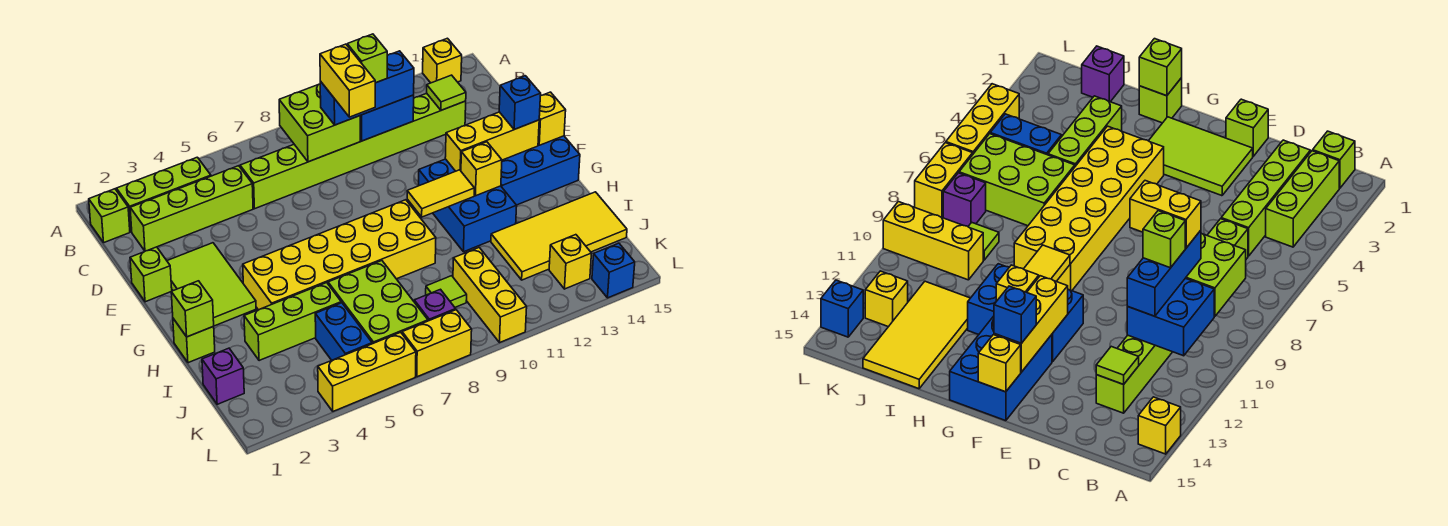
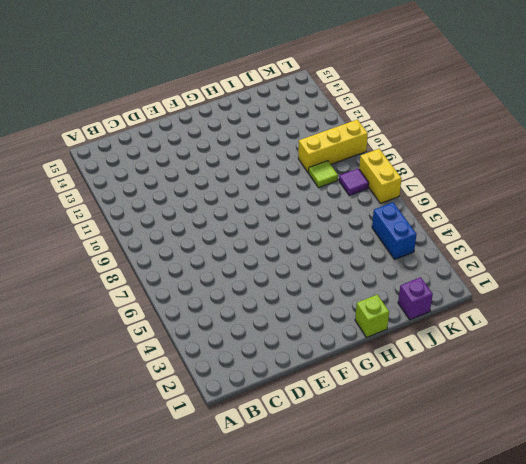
blue 1x2 brick [372,202,417,259] -> blue 1x2 brick turned to [315,303,372,360]
purple 1x1 tile [339,169,369,195] -> purple 1x1 brick [414,289,456,321]
none -> yellow 1x1 brick [423,38,462,83]
none -> lime 1x1 brick [89,189,130,242]
none -> lime 1x3 brick [117,157,211,232]
none -> lime 1x4 brick [130,166,253,251]

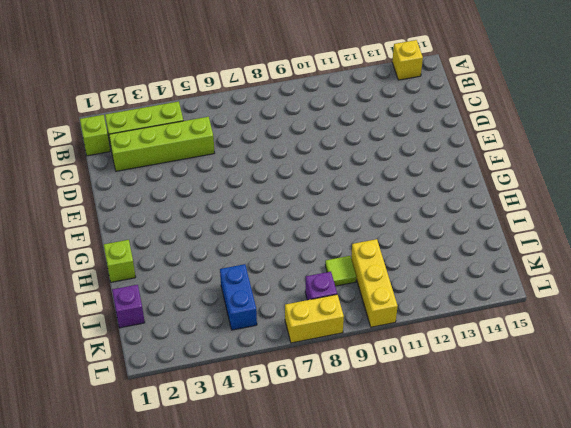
none -> lime 1x8 brick [240,93,466,209]
none -> lime 1x1 brick [130,247,172,302]
none -> lime 2x3 tile [167,243,256,326]
none -> blue 2x3 brick [419,159,517,252]

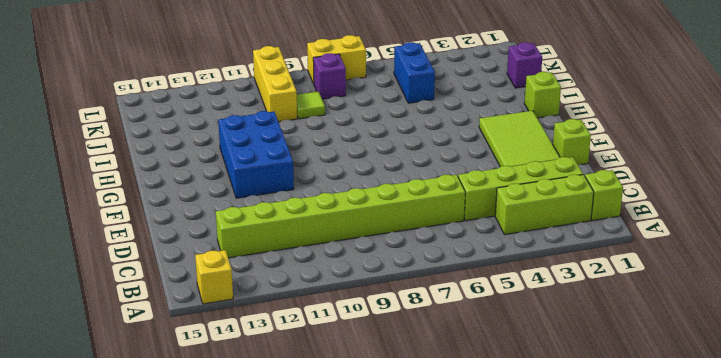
none -> blue 2x3 brick [501,136,580,205]
none -> yellow 2x6 brick [243,200,436,310]
none -> lime 1x3 brick [244,283,341,361]
none -> lime 2x3 brick [328,261,428,344]

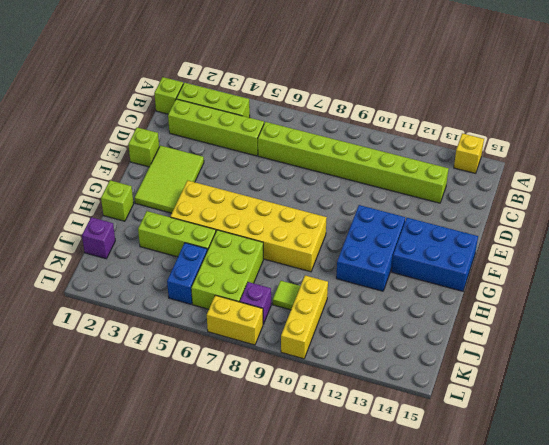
none -> yellow 2x4 tile [491,192,627,280]
none -> yellow 1x1 brick [549,235,592,289]
none -> yellow 1x3 brick [318,332,416,411]
none -> blue 1x1 brick [592,243,635,298]

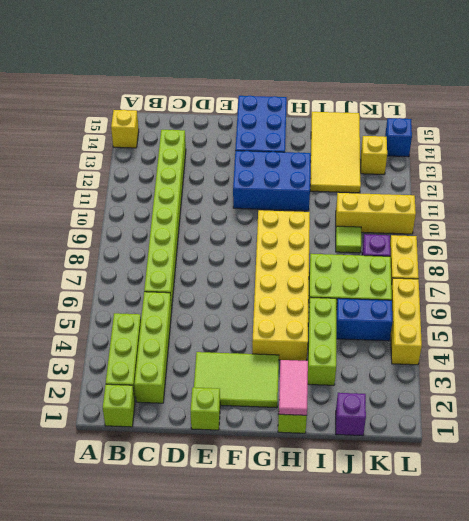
pink 1x2 tile [279,360,308,416] -> lime 1x1 brick [171,281,214,337]
none -> lime 2x2 brick [279,84,360,162]
none -> blue 2x2 brick [360,95,414,141]
none -> lime 1x1 tile [427,75,466,110]
none -> yellow 1x3 brick [445,112,539,171]

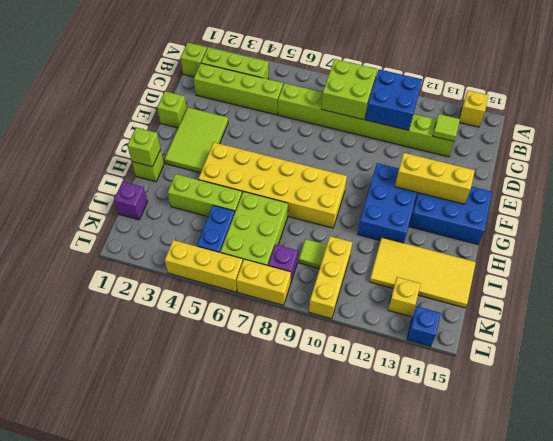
none -> yellow 1x1 brick [538,92,566,145]
none -> yellow 1x2 tile [407,170,474,217]
none -> yellow 1x1 brick [461,142,502,196]
none -> blue 1x3 brick [320,51,414,125]

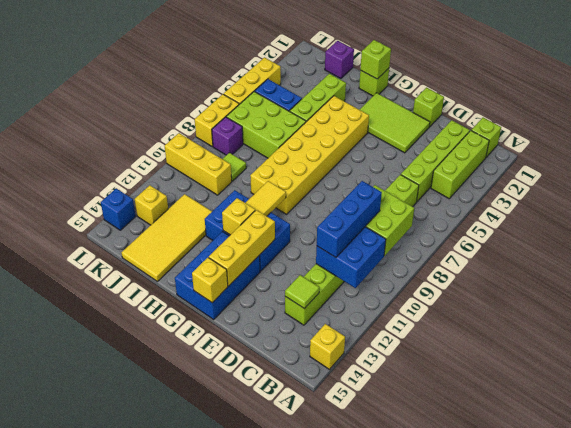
none -> blue 1x1 brick [499,76,541,130]
none -> yellow 1x2 brick [320,44,375,117]
none -> lime 1x1 brick [347,34,387,83]

